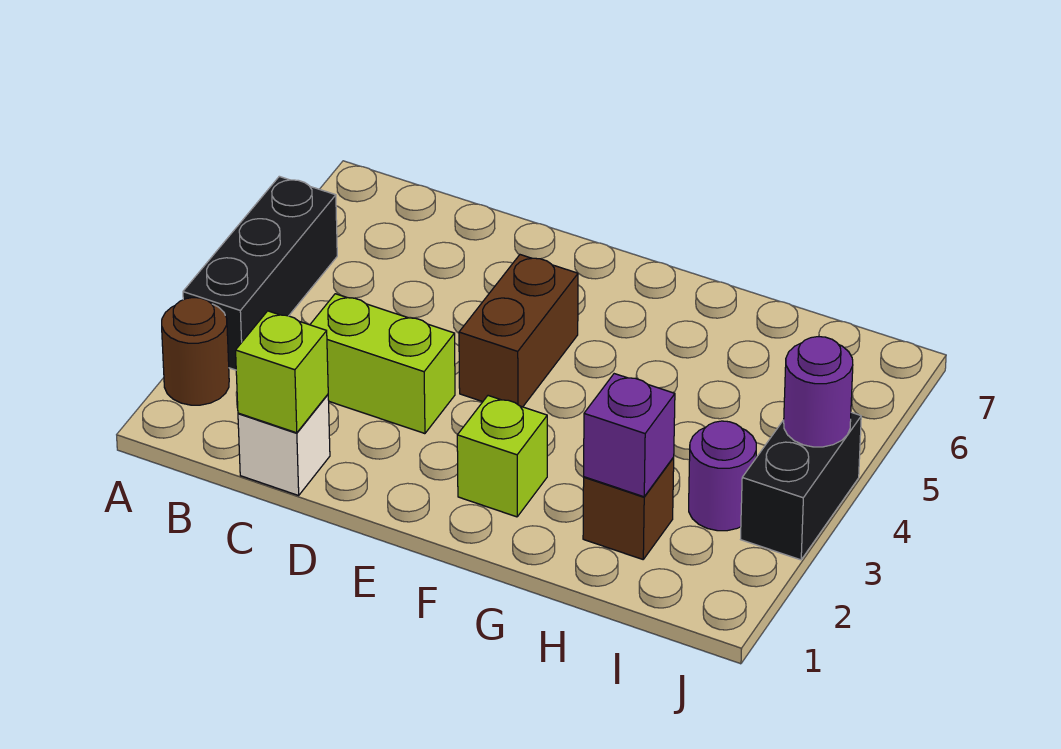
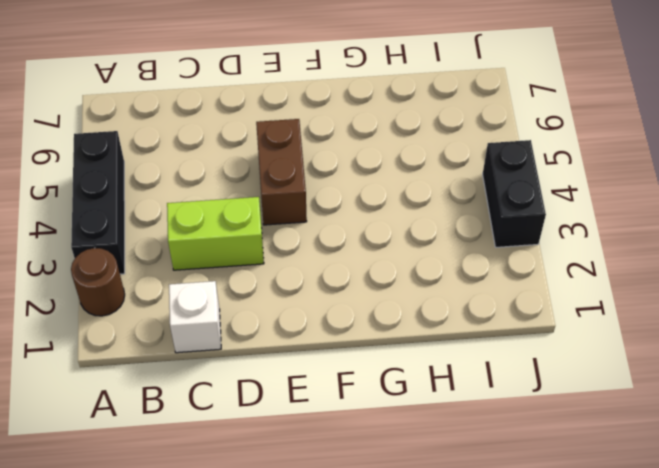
none -> lime 1x1 brick [457,396,547,517]
none -> brown 1x1 brick [583,457,674,559]
none -> purple 1x1 round brick [689,421,756,531]

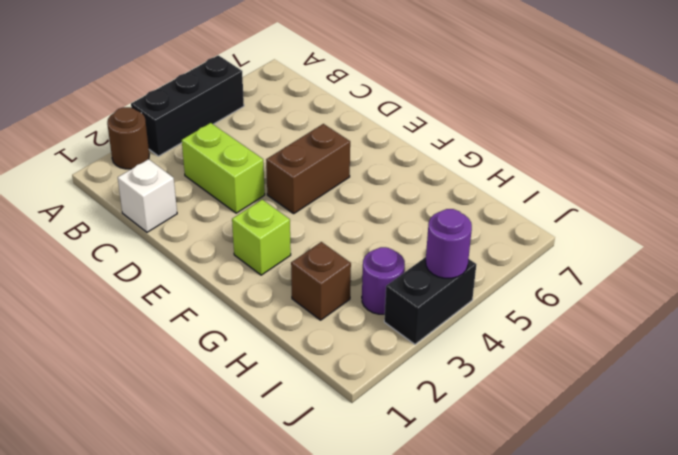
none -> lime 1x1 brick [236,311,328,433]
none -> purple 1x1 brick [584,374,675,497]

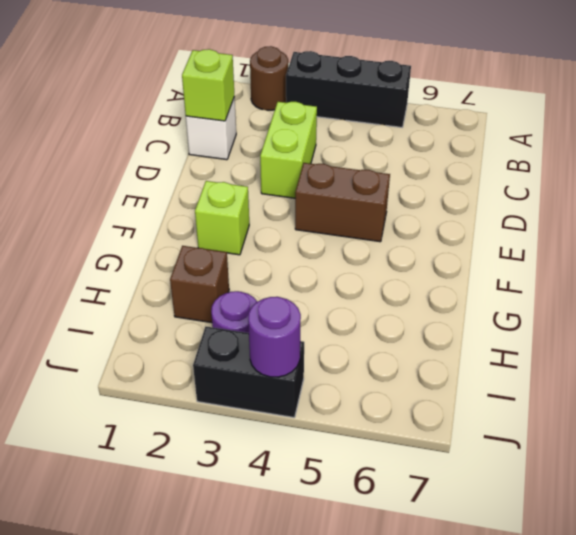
none -> purple 1x1 brick [584,374,675,497]

